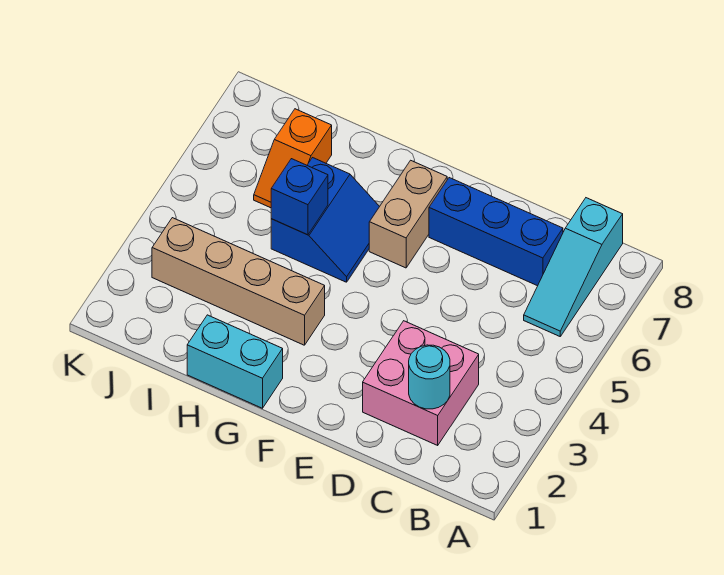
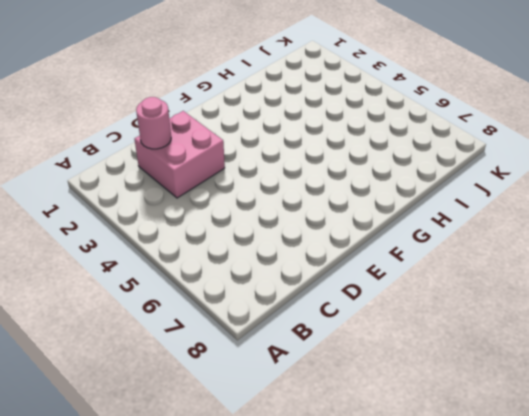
pink 1x1 round brick [136,97,171,149] -> cyan 1x1 round brick [409,345,450,409]
none -> cyan 1x3 slope [524,198,623,336]
none -> blue 1x3 brick [429,178,563,286]

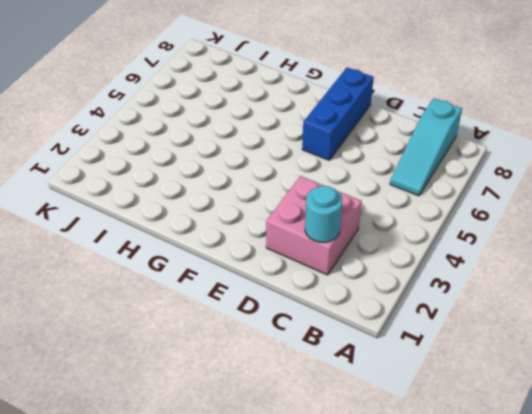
blue 1x3 brick [302,68,374,160] -> blue 1x3 brick turned to [429,178,563,286]
none -> tan 1x2 brick [369,160,447,268]
none -> cyan 1x2 brick [187,315,283,408]

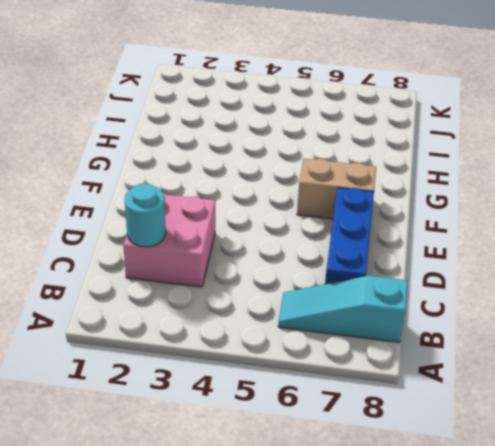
none -> cyan 1x2 brick [187,315,283,408]
none -> tan 1x4 brick [152,218,325,345]

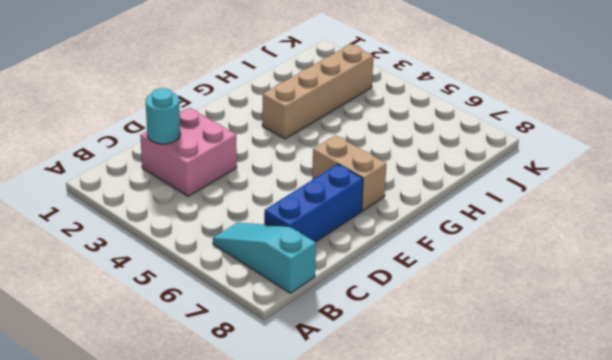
none -> cyan 1x2 brick [187,315,283,408]
none -> blue 2x2 slope [271,158,380,282]

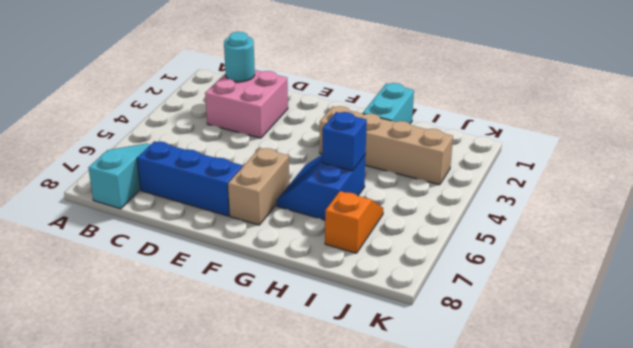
cyan 1x2 brick [363,83,414,123] -> cyan 1x2 brick turned to [187,315,283,408]

